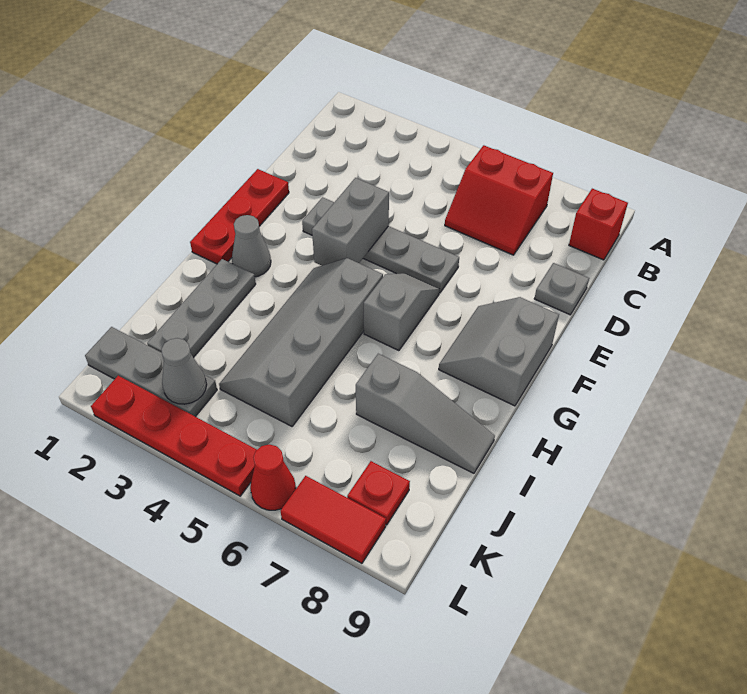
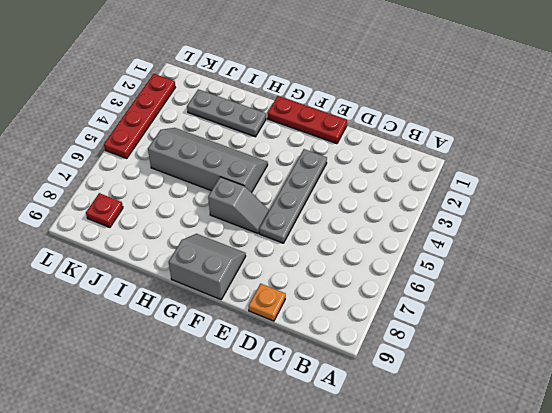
orange 1x1 plate [249,284,286,321] -> grey 1x1 plate [534,263,589,315]
none -> red 2x2 slope [445,145,553,255]
none -> red 1x1 brick [569,189,628,260]
none -> grey 1x1 cone [232,215,271,277]

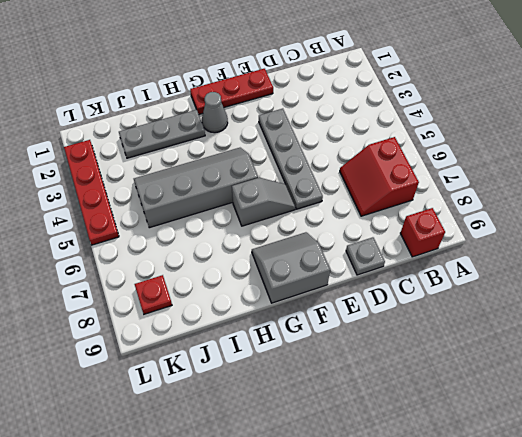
none -> grey 1x3 slope [356,354,495,473]
none -> grey 1x3 plate [85,327,217,417]
none -> red 1x1 cone [250,444,296,510]

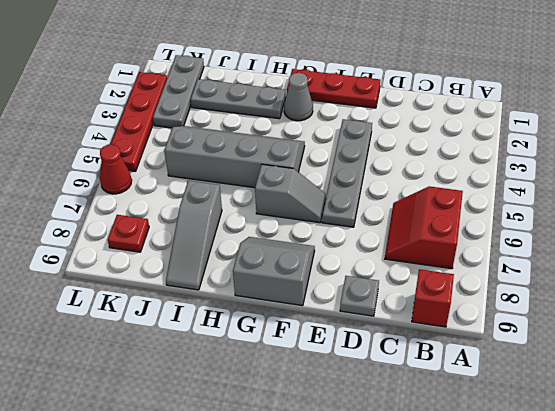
none -> red 1x2 tile [281,476,386,563]
none -> grey 1x2 brick [312,178,389,266]
none -> grey 1x1 cone [161,338,207,404]

